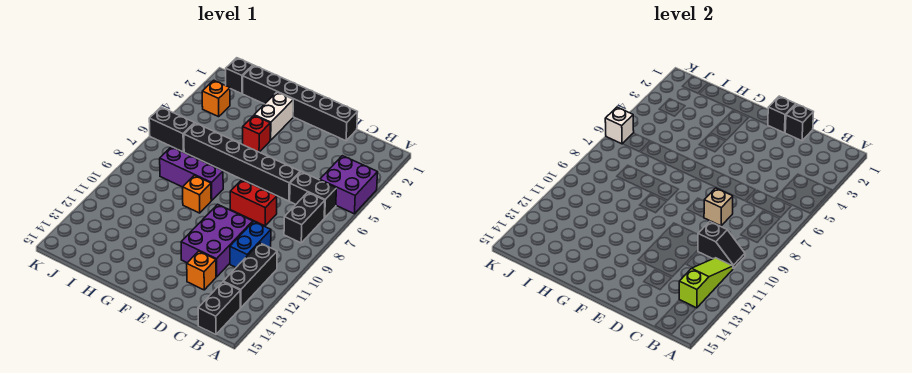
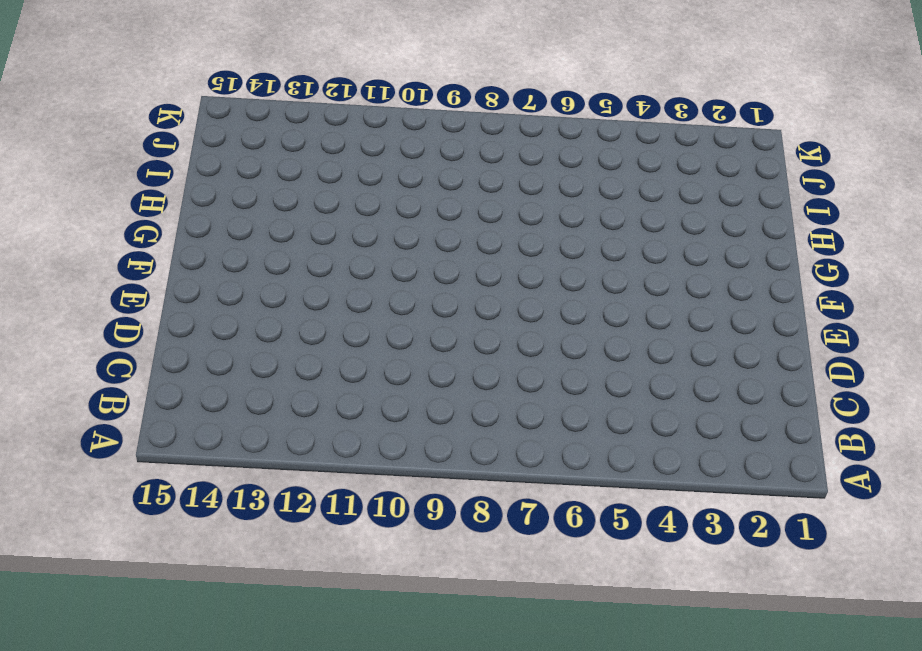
none -> purple 2x2 brick [320,156,378,214]
none -> black 1x2 brick [290,172,336,218]
none -> black 1x2 brick [284,192,325,243]

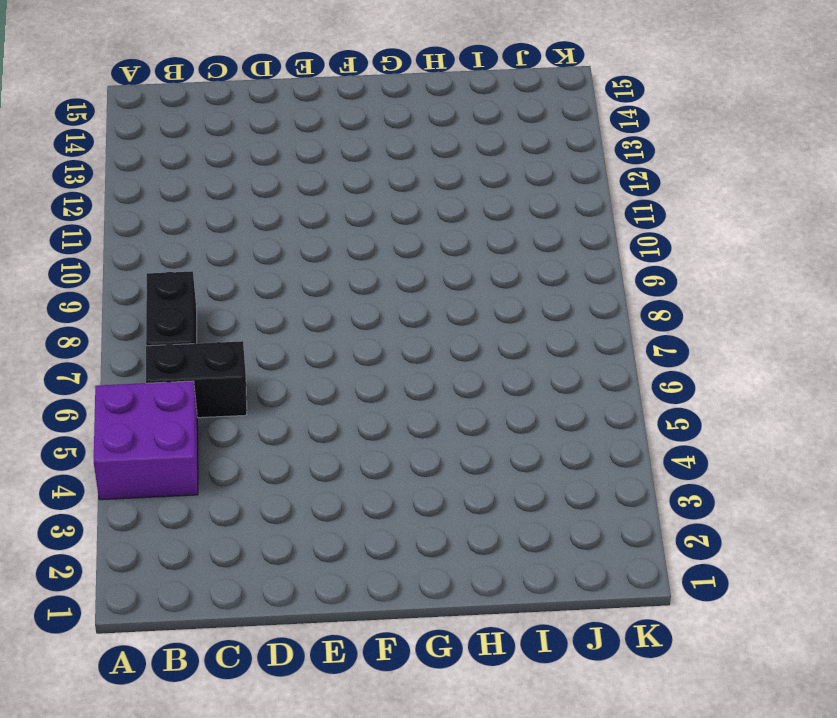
none -> black 1x3 brick [223,243,277,308]
none -> black 1x2 brick [198,282,240,335]
none -> blue 1x2 brick [230,222,271,267]

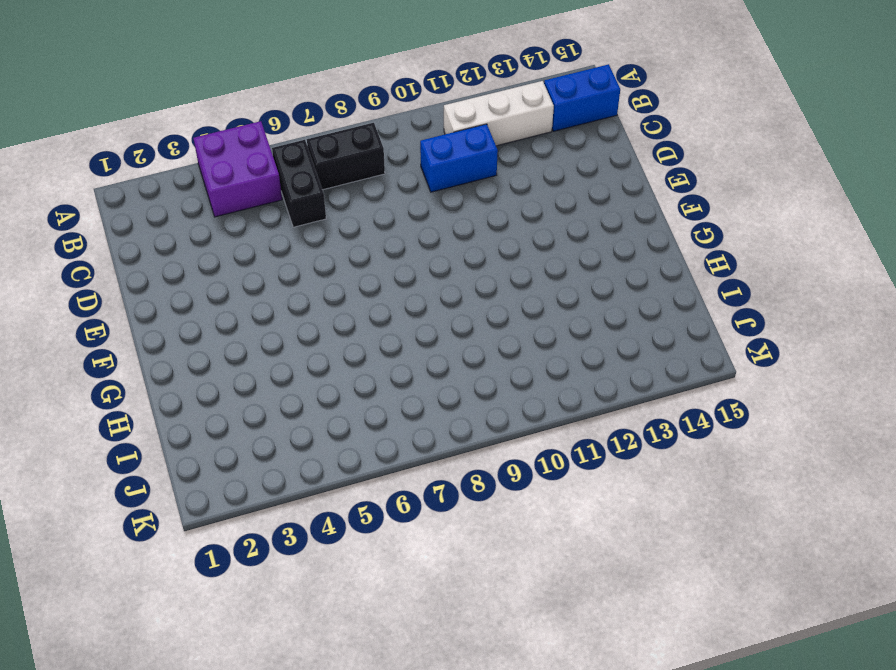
white 1x3 brick [444,81,554,146] -> black 1x3 brick [223,243,277,308]
blue 1x2 brick [544,64,620,131] -> black 1x2 brick [198,282,240,335]
none -> black 1x6 brick [243,65,357,141]
none -> black 1x6 brick [184,123,300,201]
none -> red 1x2 brick [230,180,277,226]

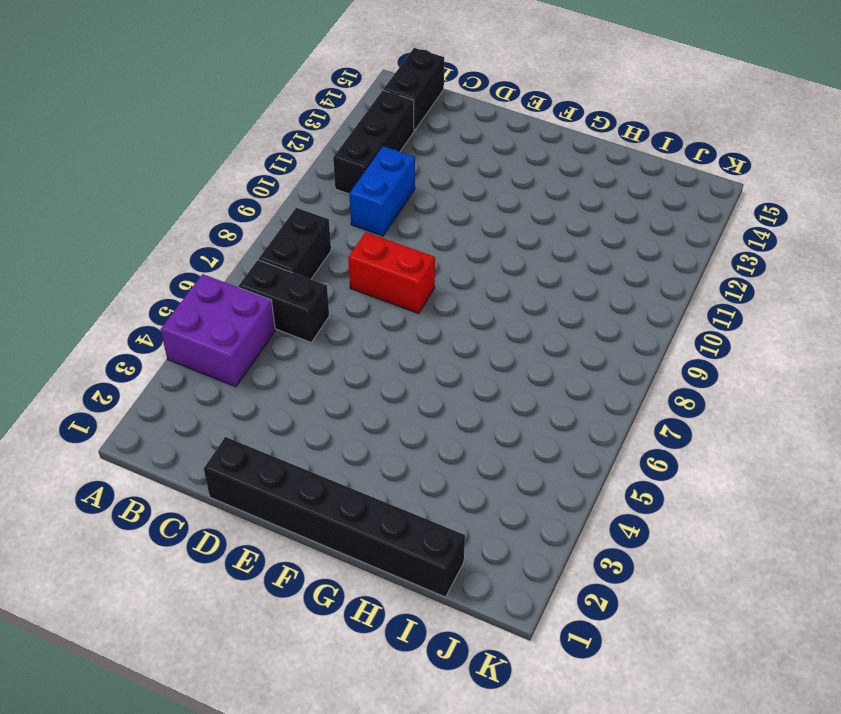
none -> black 1x6 brick [184,123,300,201]
none -> purple 2x3 brick [181,204,253,277]
none -> orange 1x1 brick [187,251,216,290]

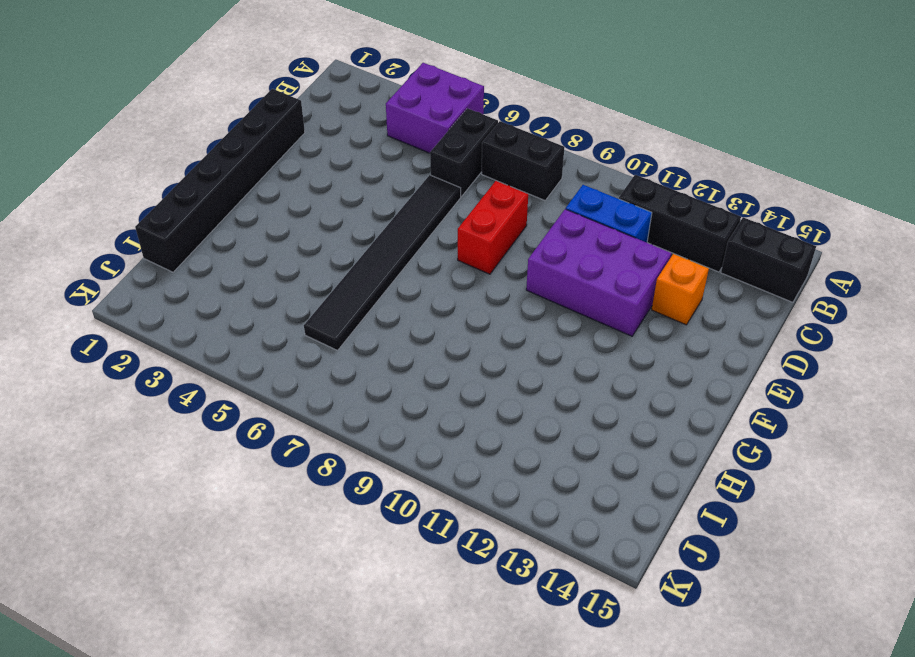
black 1x6 tile [304,175,461,350] -> black 1x6 brick [184,123,300,201]
none -> white 1x2 brick [254,92,293,140]
none -> red 1x1 brick [243,116,270,152]
none -> purple 1x3 brick [160,147,223,200]

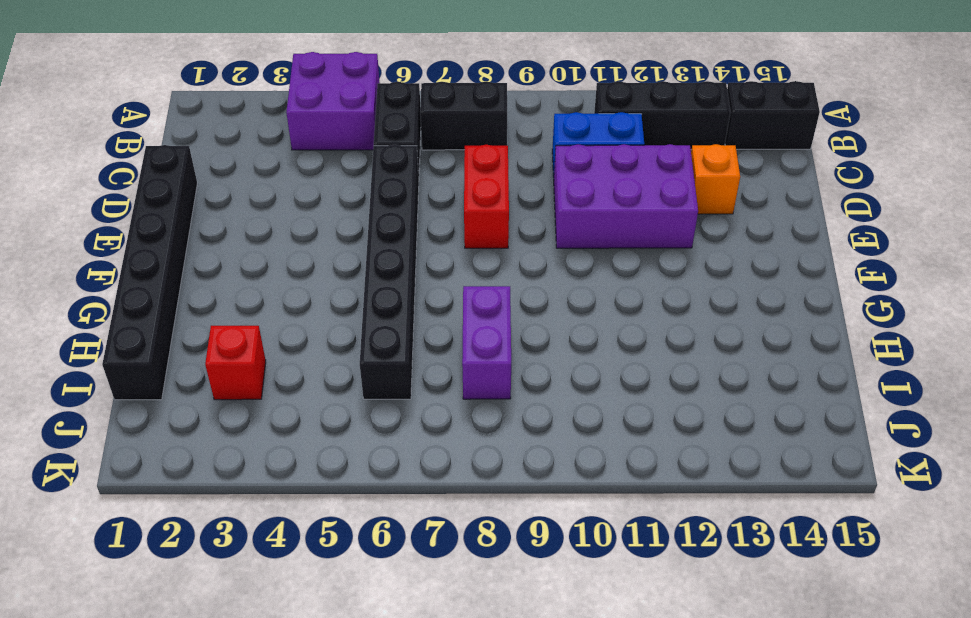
purple 1x2 brick [462,286,511,399] -> purple 1x3 brick [160,147,223,200]
red 1x1 brick [205,326,266,400] -> red 1x1 brick moved to [243,116,270,152]
none -> white 1x2 brick [254,92,293,140]
none -> orange 1x1 brick [183,175,212,213]
none -> black 1x1 brick [225,58,253,94]

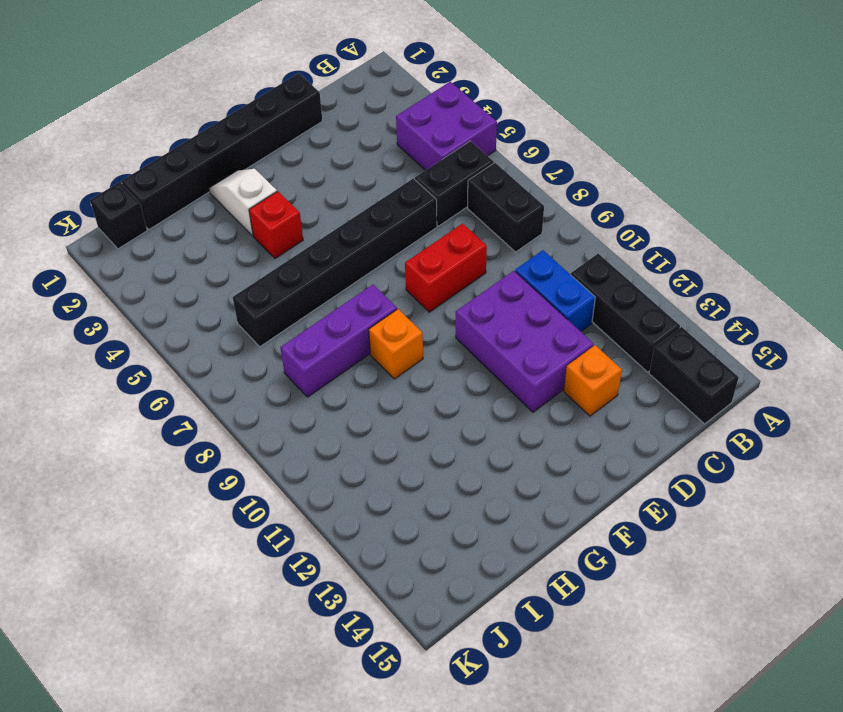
white 1x2 slope [209,169,277,236] -> white 1x2 brick [254,92,293,140]
none -> orange 1x1 brick [202,80,230,117]
none -> black 1x2 brick [149,107,195,152]
none -> black 1x2 slope [698,222,745,268]

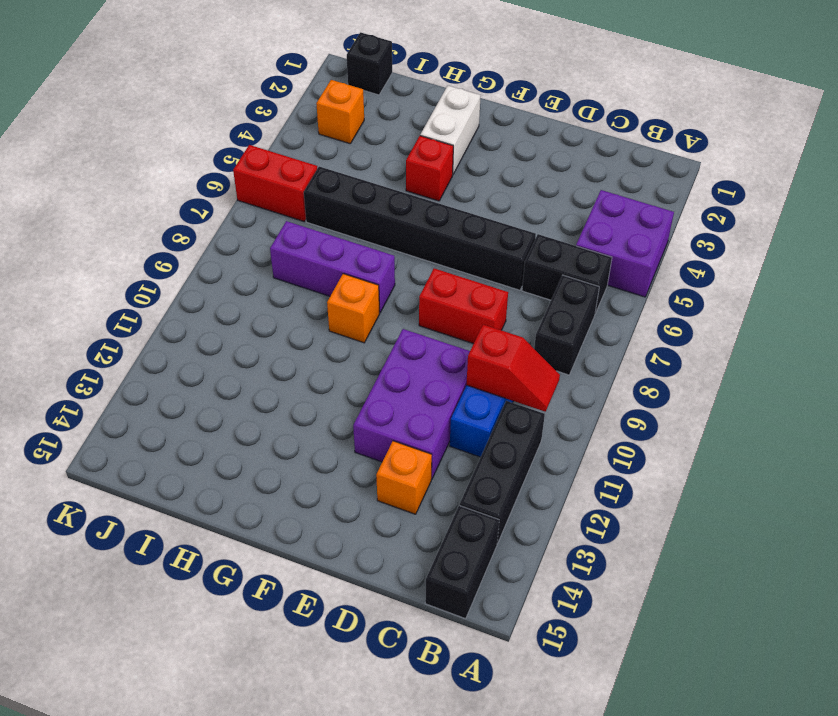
red 1x2 slope [466,325,560,412] -> black 1x2 slope [698,222,745,268]
red 1x2 brick [233,145,317,222] -> black 1x2 brick [149,107,195,152]
none -> black 1x6 brick [243,65,357,141]
none -> lime 1x3 slope [679,258,733,308]
none -> black 1x1 brick [785,104,813,141]

